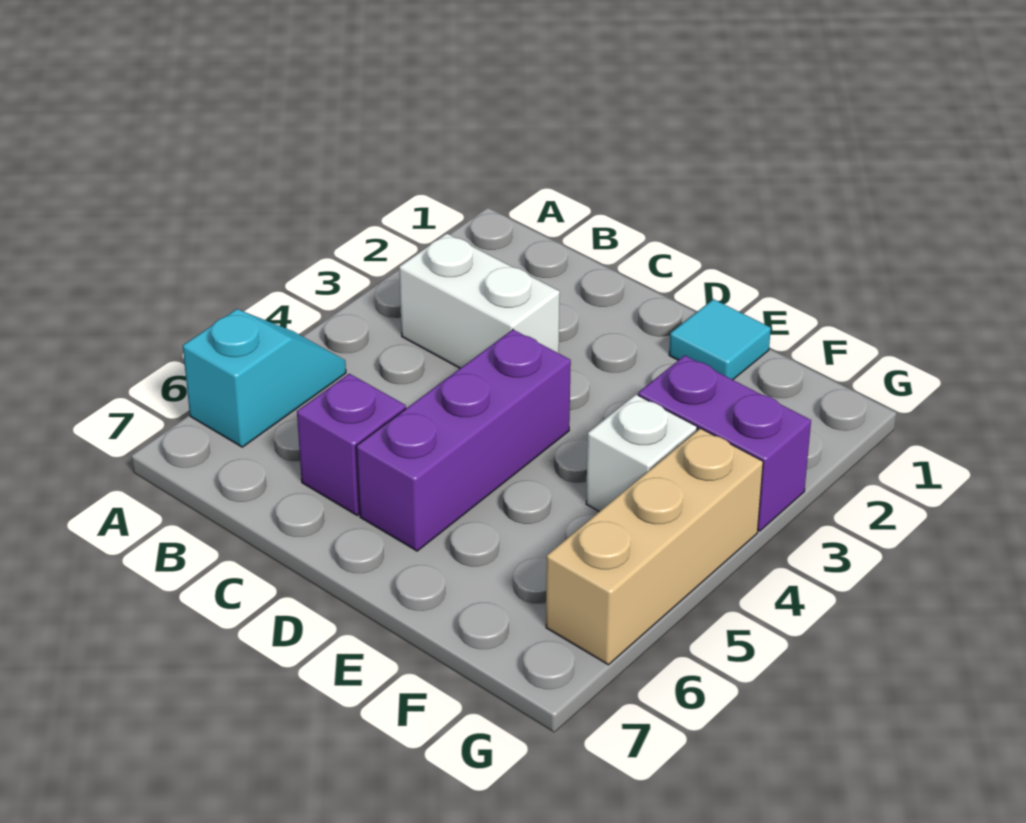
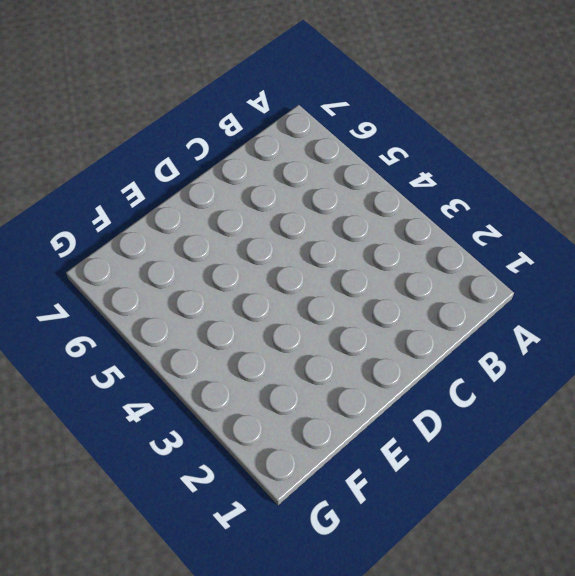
none -> cyan 1x2 slope [183,309,346,447]
none -> white 1x2 brick [399,234,560,368]

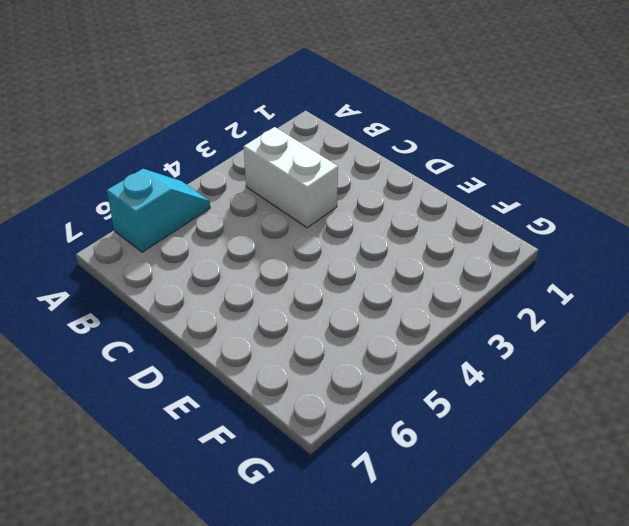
none -> purple 1x1 brick [297,374,406,515]
none -> purple 1x3 brick [356,330,571,551]

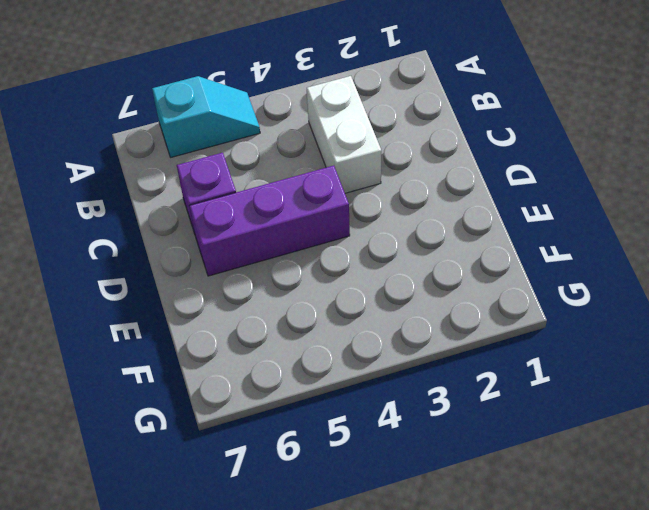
none -> cyan 1x1 tile [669,299,771,380]
none -> purple 1x2 brick [638,356,811,531]

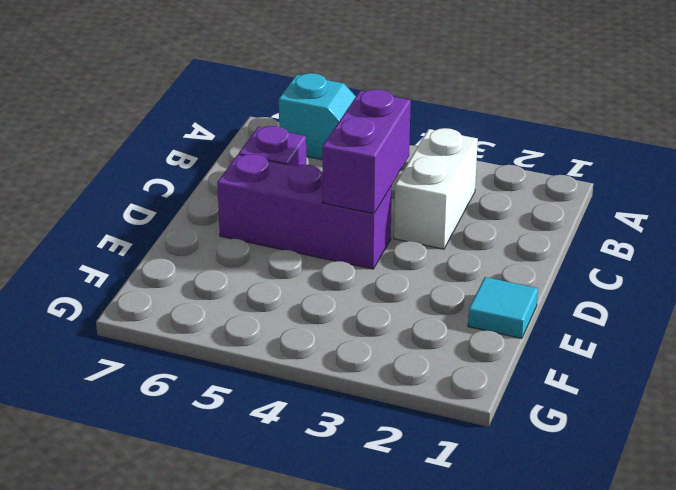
purple 1x2 brick [322,89,411,214] -> purple 1x2 brick moved to [638,356,811,531]
none -> white 1x1 brick [586,395,697,512]
none -> tan 1x3 brick [546,428,763,665]

